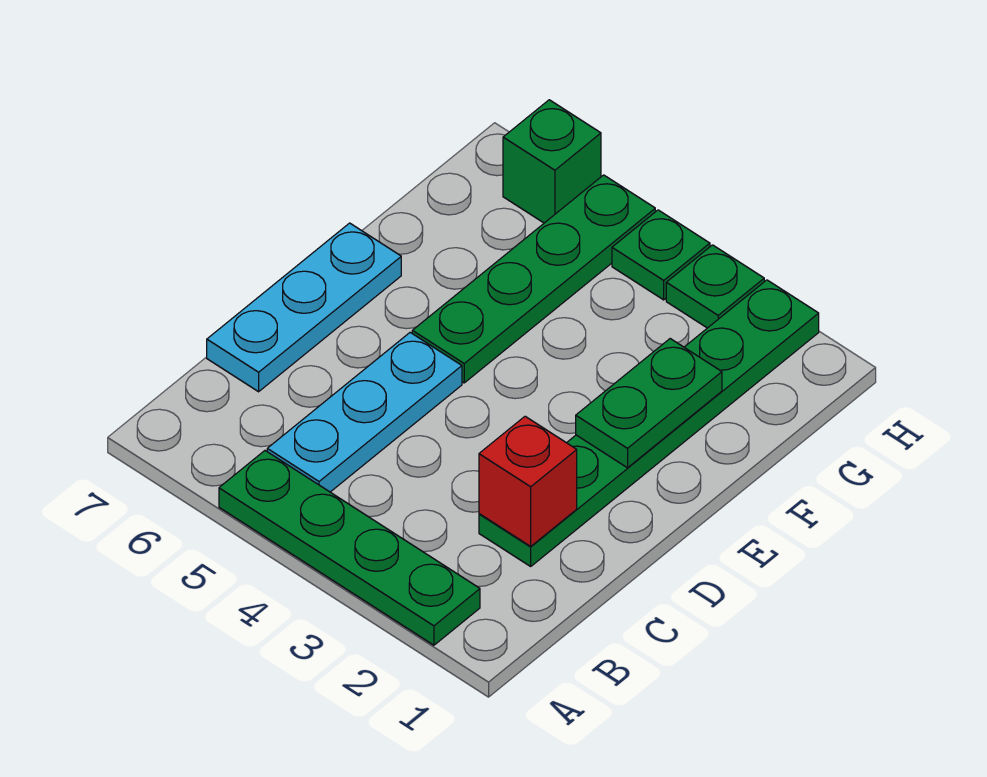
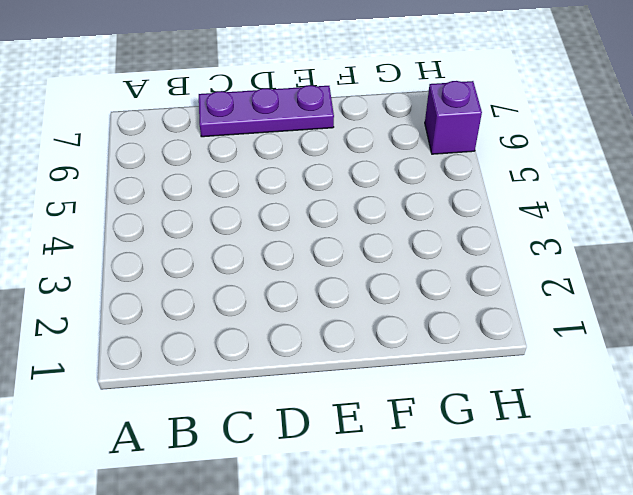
purple 1x3 plate [199,85,334,137] -> cyan 1x3 plate [207,223,401,392]
purple 1x1 brick [425,81,482,154] -> green 1x1 brick [503,100,601,223]
none -> green 1x4 plate [219,451,480,645]
none -> cyan 1x3 plate [267,333,462,492]

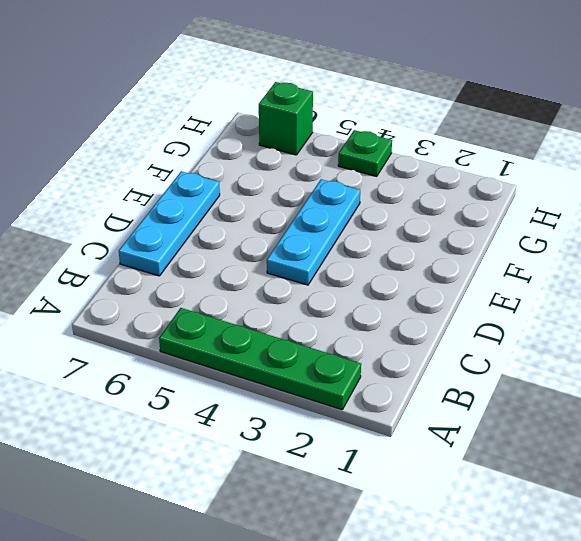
cyan 1x3 plate [267,179,360,285] -> cyan 1x3 plate moved to [267,333,462,492]
none -> green 1x6 plate [479,280,819,566]
none -> green 1x4 plate [412,175,655,383]

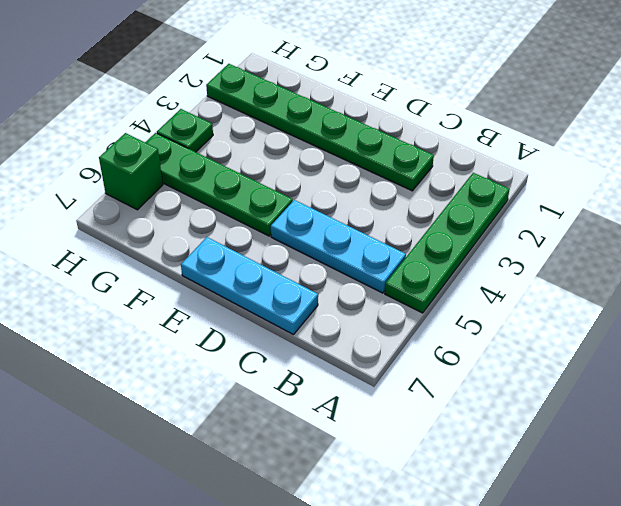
none -> green 1x1 plate [666,245,764,328]
none -> red 1x1 brick [479,416,577,546]

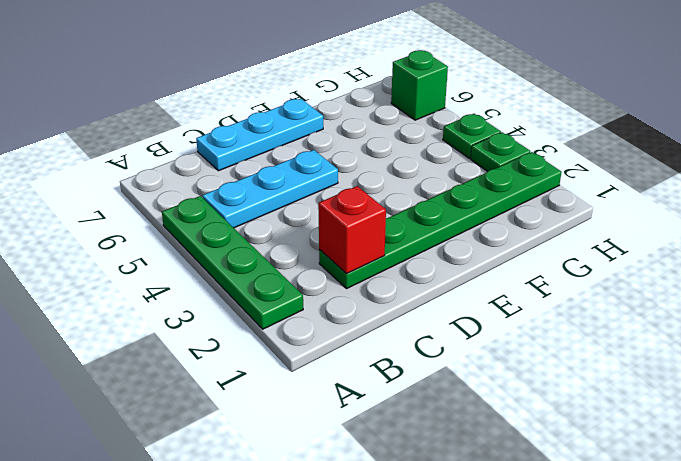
none -> green 1x4 plate [412,175,655,383]
none -> green 1x2 plate [576,339,722,468]

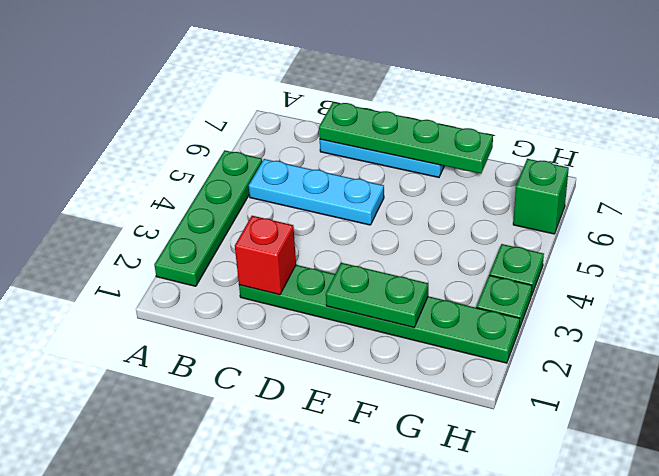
green 1x4 plate [319,102,493,174] -> green 1x4 plate moved to [412,175,655,383]

